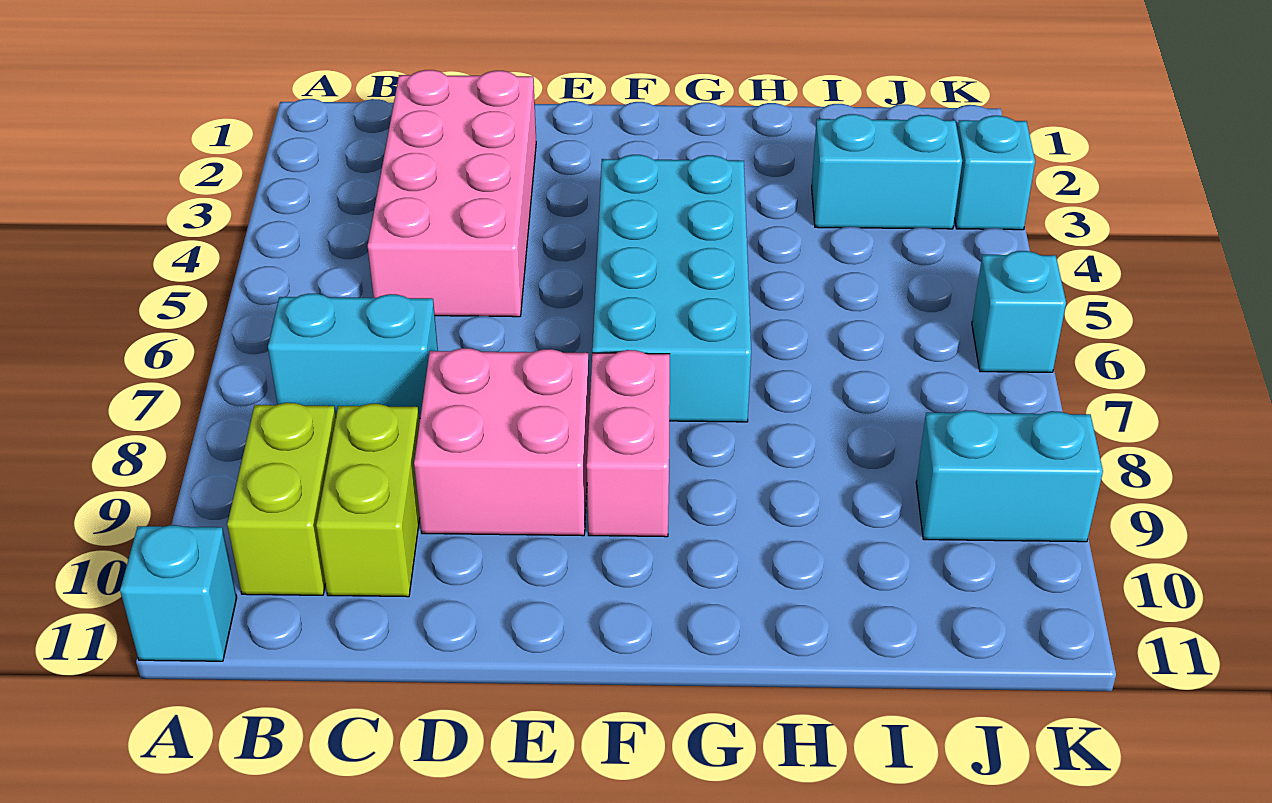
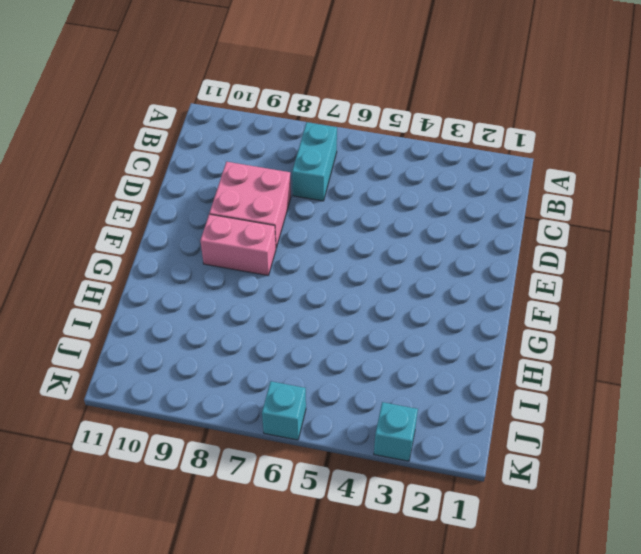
none -> cyan 1x1 brick [120,525,237,661]
none -> lime 1x2 brick [227,403,336,595]
none -> pink 2x4 brick [368,70,536,317]

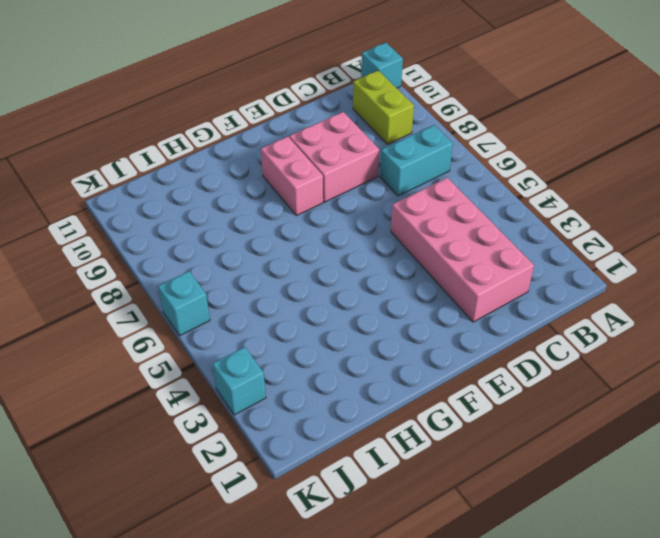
none -> lime 1x2 brick [316,404,420,597]
none -> cyan 2x4 brick [592,155,751,422]
none -> cyan 1x2 brick [812,114,962,229]

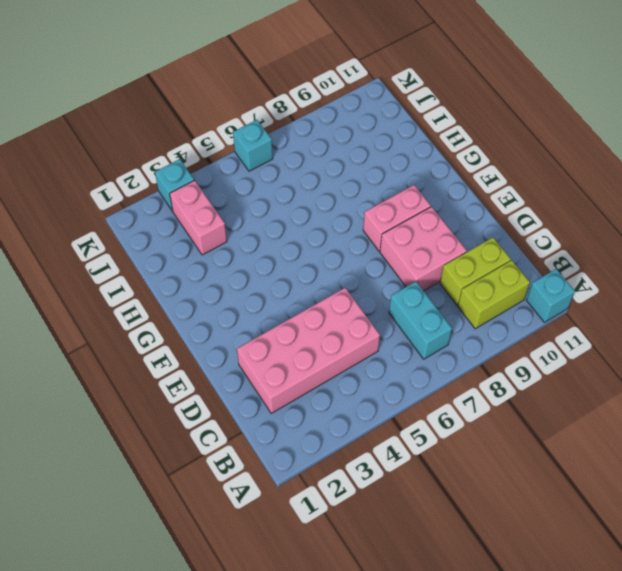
pink 1x2 brick [170,180,227,255] -> cyan 1x2 brick [812,114,962,229]
none -> cyan 2x4 brick [592,155,751,422]
none -> cyan 1x2 brick [916,410,1103,542]

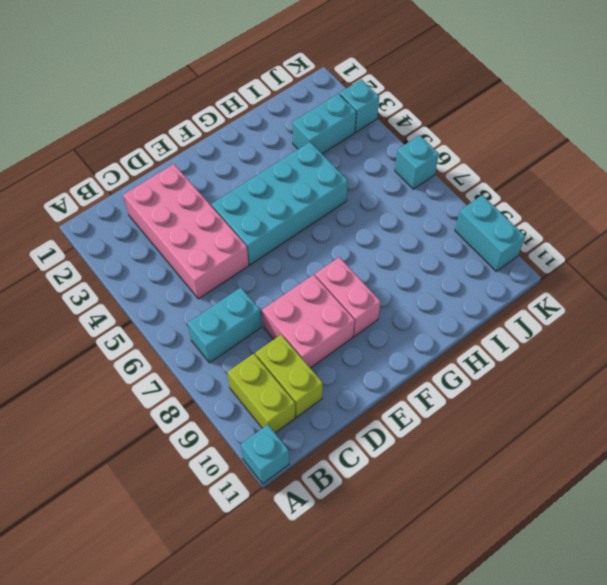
cyan 2x4 brick [211,142,348,265] -> cyan 2x4 brick turned to [592,155,751,422]
cyan 1x2 brick [455,195,525,271] -> cyan 1x2 brick turned to [916,410,1103,542]

